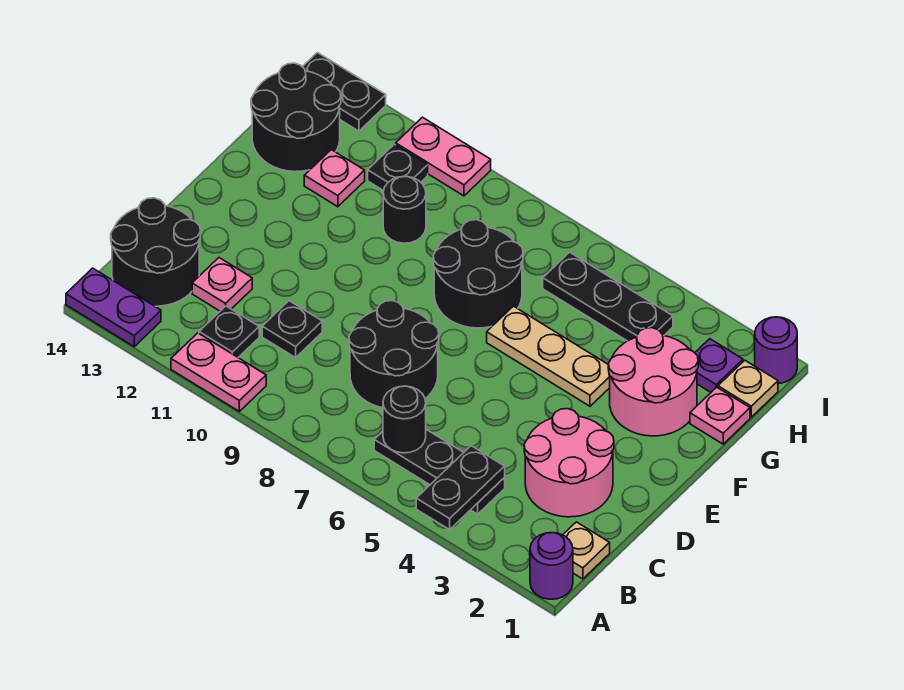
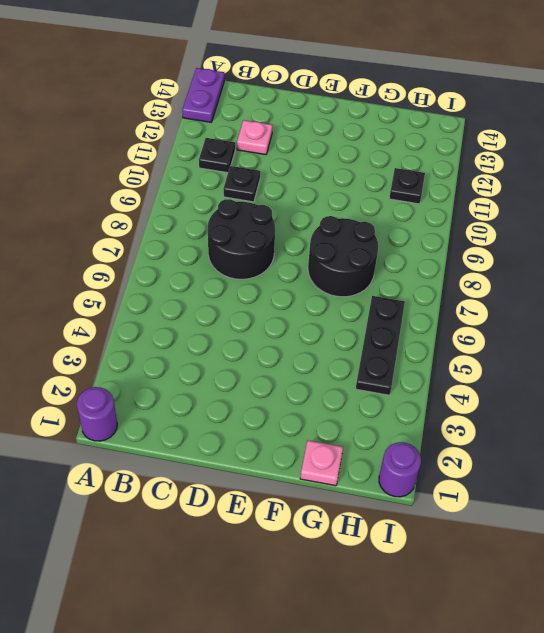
none -> pink 1x2 plate [171,333,266,411]
none -> tan 1x1 plate [563,522,610,579]
none -> black 1x3 plate [374,430,505,514]

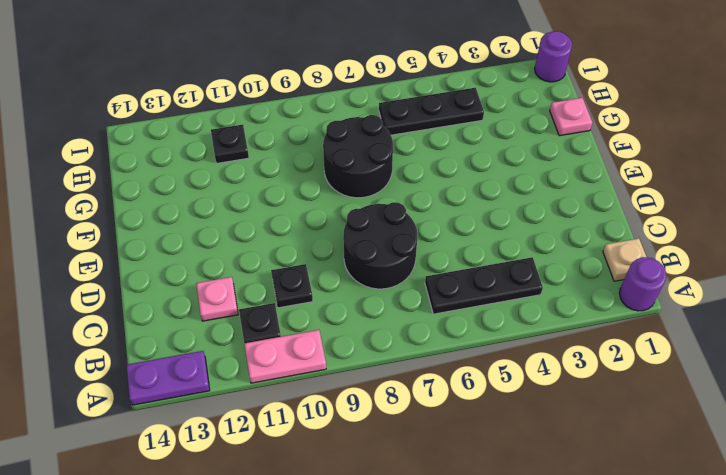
none -> black 2x2 round brick [111,198,200,306]
none -> pink 2x2 round brick [524,409,614,517]
none -> pink 2x2 round brick [608,328,698,436]

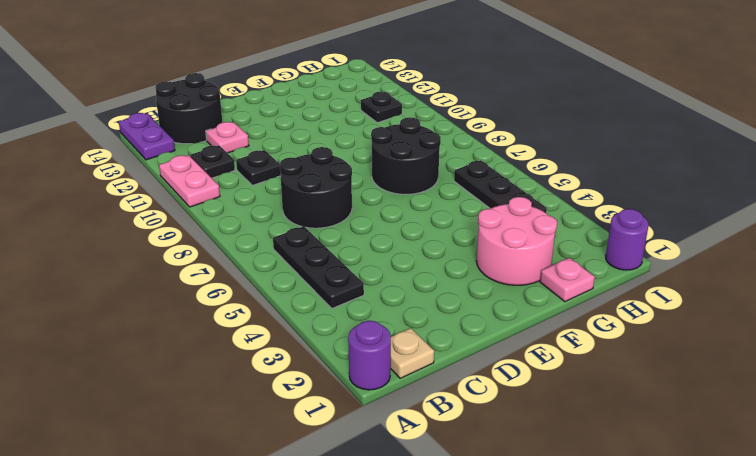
none -> pink 2x2 round brick [524,409,614,517]
none -> tan 1x3 plate [487,306,610,406]
none -> black 1x1 round brick [383,176,426,243]

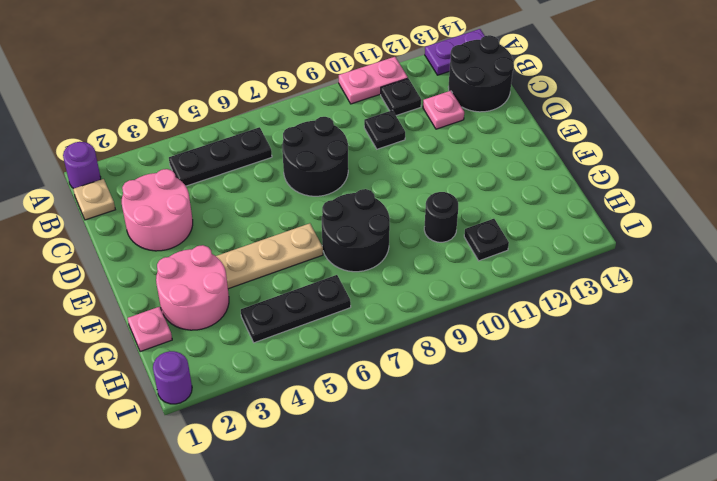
none -> pink 1x1 plate [304,150,365,207]
none -> black 2x2 round brick [251,63,341,172]
none -> tan 1x1 plate [718,360,778,417]

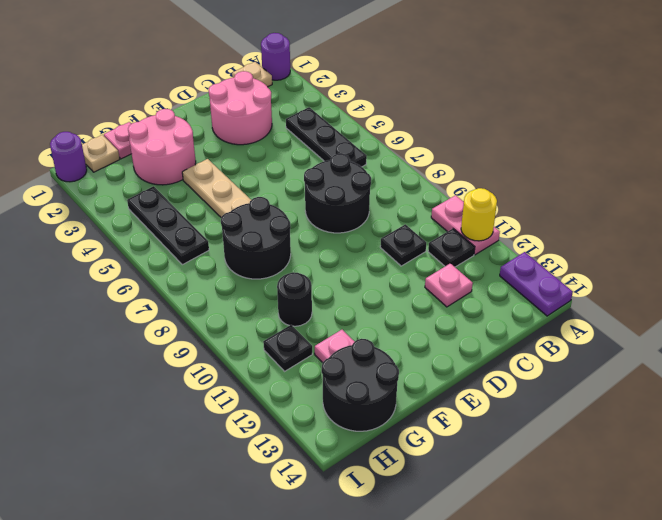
yellow 1x1 round brick [461,188,497,241] -> none
none -> black 2x2 round brick [111,198,200,306]
none -> purple 1x1 plate [695,339,743,392]
none -> pink 1x2 plate [396,117,491,196]

